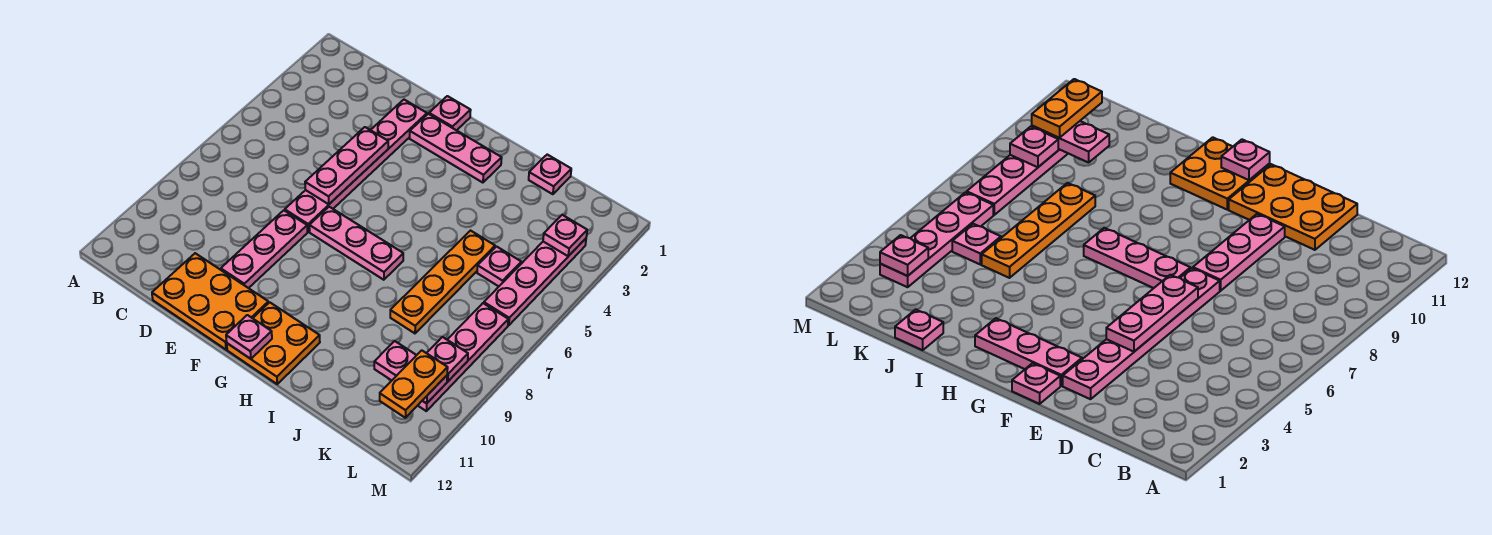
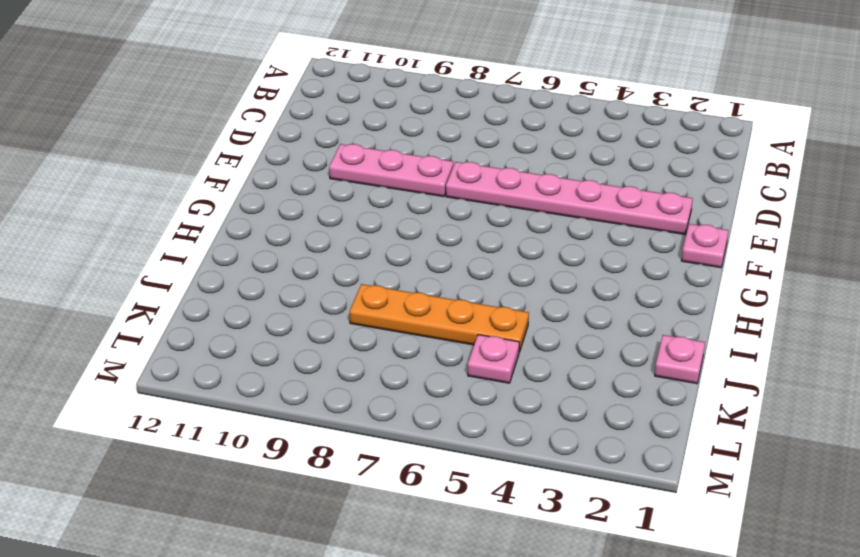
none -> orange 2x3 plate [152,253,269,350]
none -> pink 1x3 plate [410,114,502,183]
none -> pink 1x3 plate [309,207,403,280]

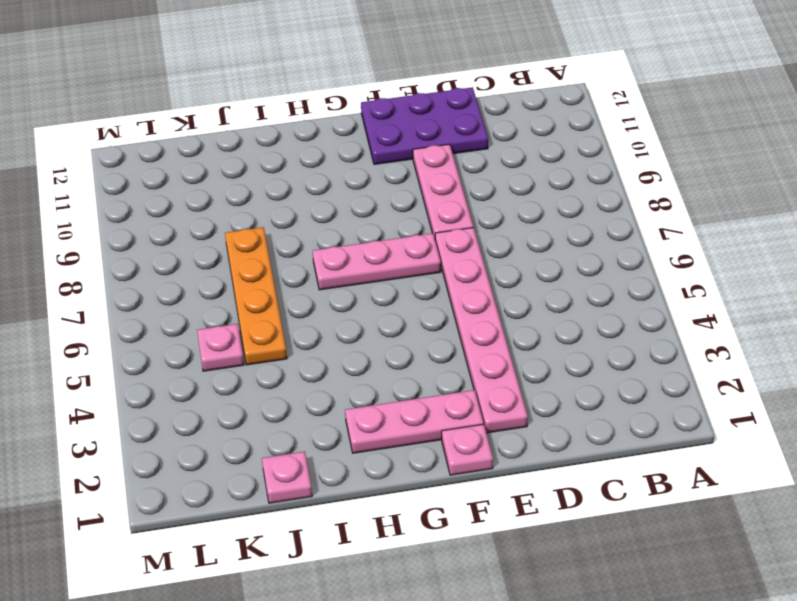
purple 2x3 plate [361,87,488,164] -> orange 2x3 plate [152,253,269,350]
none -> orange 2x2 plate [227,302,320,384]
none -> pink 1x4 plate [484,239,586,325]
none -> pink 1x4 plate [418,303,508,411]

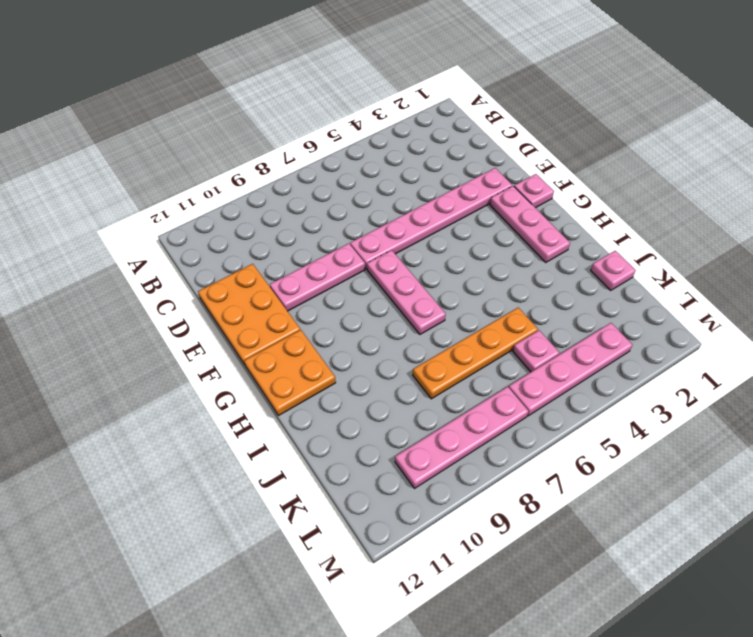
none -> pink 1x3 plate [305,127,388,204]
none -> pink 1x1 plate [226,315,272,359]
none -> pink 1x2 plate [374,341,447,403]

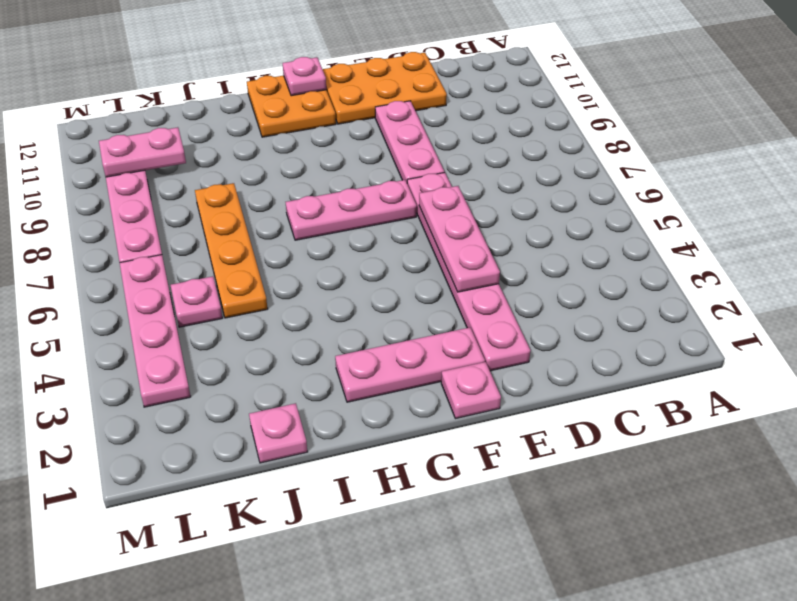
none -> pink 1x1 plate [543,215,587,256]
none -> pink 1x1 plate [427,337,468,381]
none -> orange 1x2 plate [380,350,448,418]

